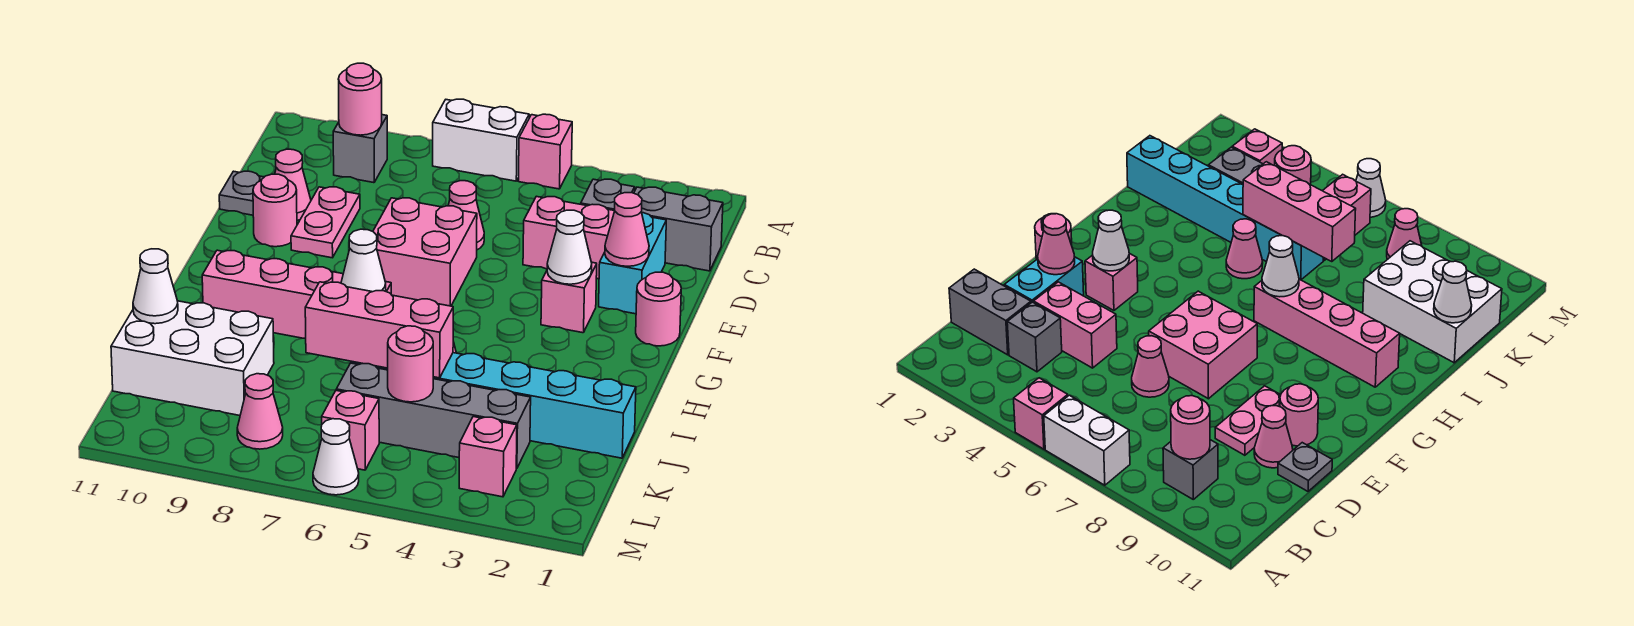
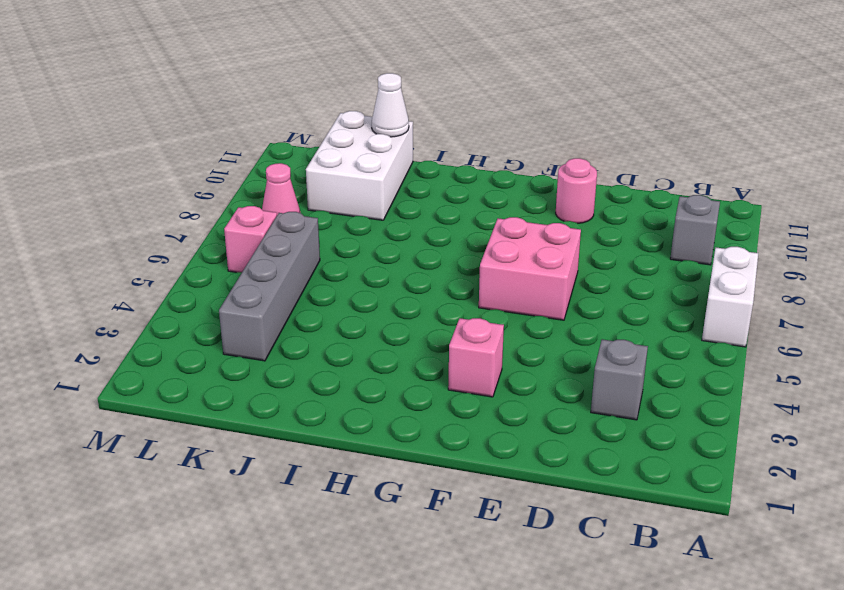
none -> pink 1x1 brick [519,114,572,189]
none -> grey 1x2 brick [634,187,723,271]
none -> cyan 1x2 brick [599,213,666,314]
none -> pink 1x2 brick [523,196,614,279]

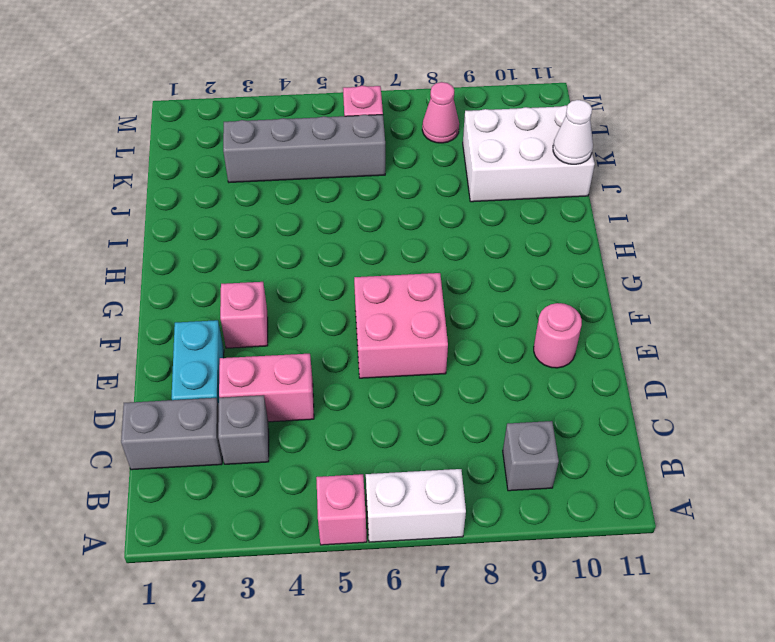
none -> pink 1x1 cone [448,181,484,250]
none -> pink 1x2 plate [291,187,360,258]
none -> pink 1x1 cone [275,149,311,220]
none -> grey 1x1 plate [219,171,264,215]

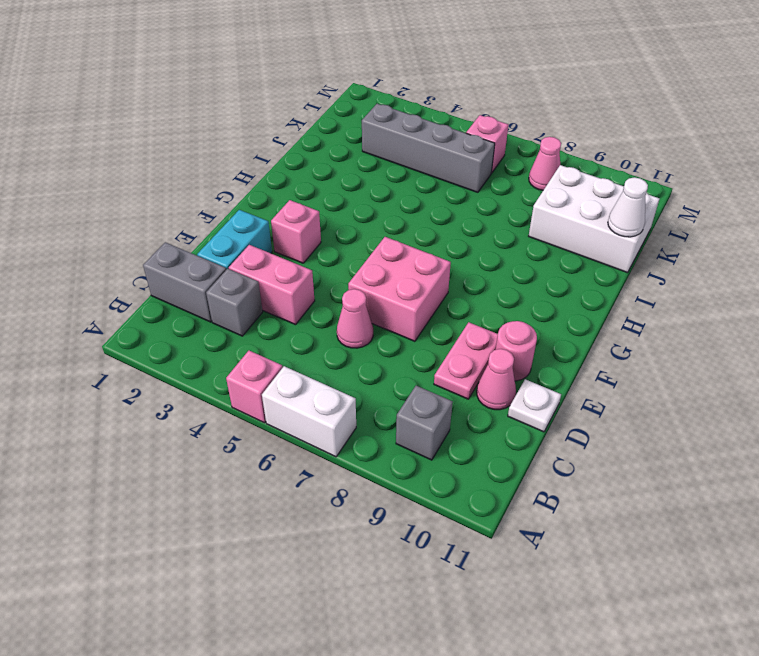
white 1x1 plate [508,379,561,432] -> grey 1x1 plate [219,171,264,215]
none -> pink 1x1 round brick [636,272,681,346]
none -> pink 1x4 brick [202,250,391,338]
none -> pink 1x1 cone [1226,219,1263,279]
none -> cyan 1x6 brick [351,353,636,458]

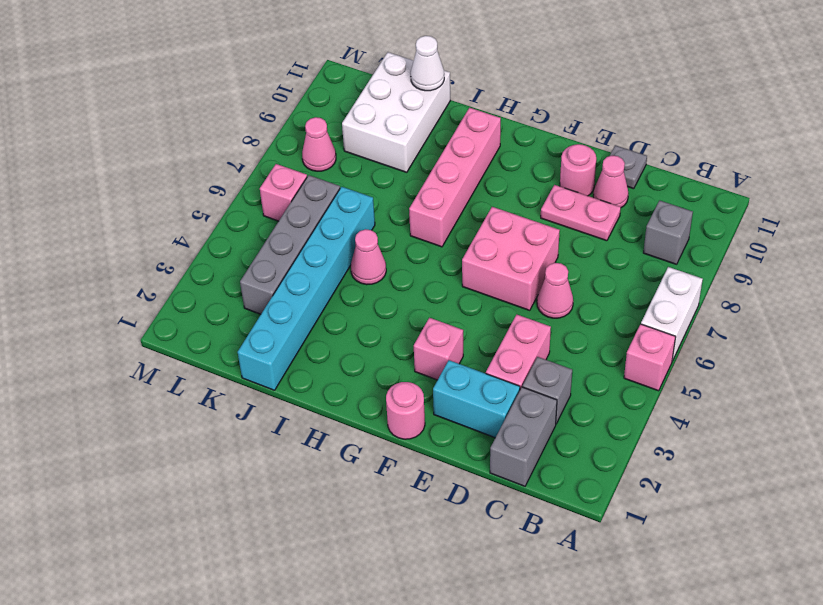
none -> pink 1x1 brick [459,417,517,497]
none -> white 1x1 cone [313,419,359,495]
none -> pink 1x1 round brick [339,63,382,135]
none -> pink 1x1 cone [605,193,649,266]

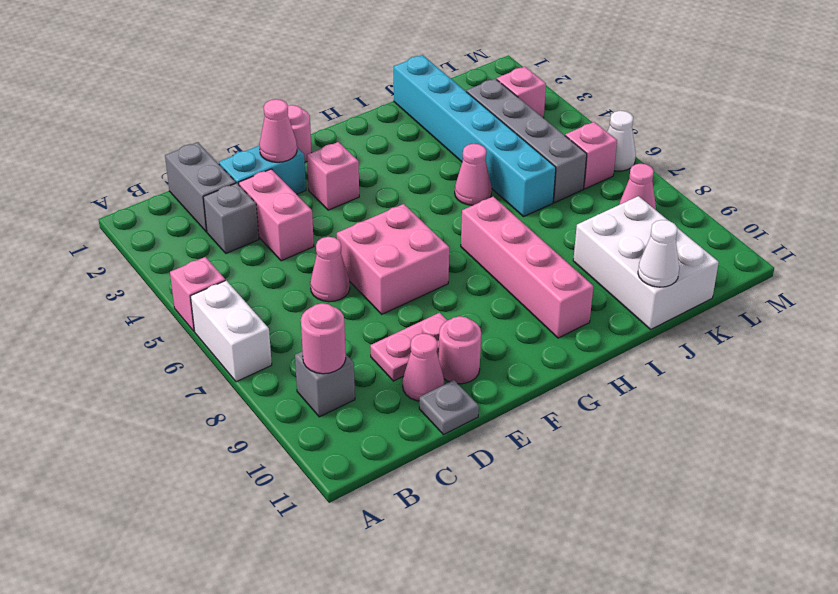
none -> white 1x1 cone [547,210,592,284]
none -> white 1x1 cone [341,229,386,292]
none -> pink 1x3 brick [305,282,453,378]
none -> pink 1x1 round brick [388,326,433,402]

